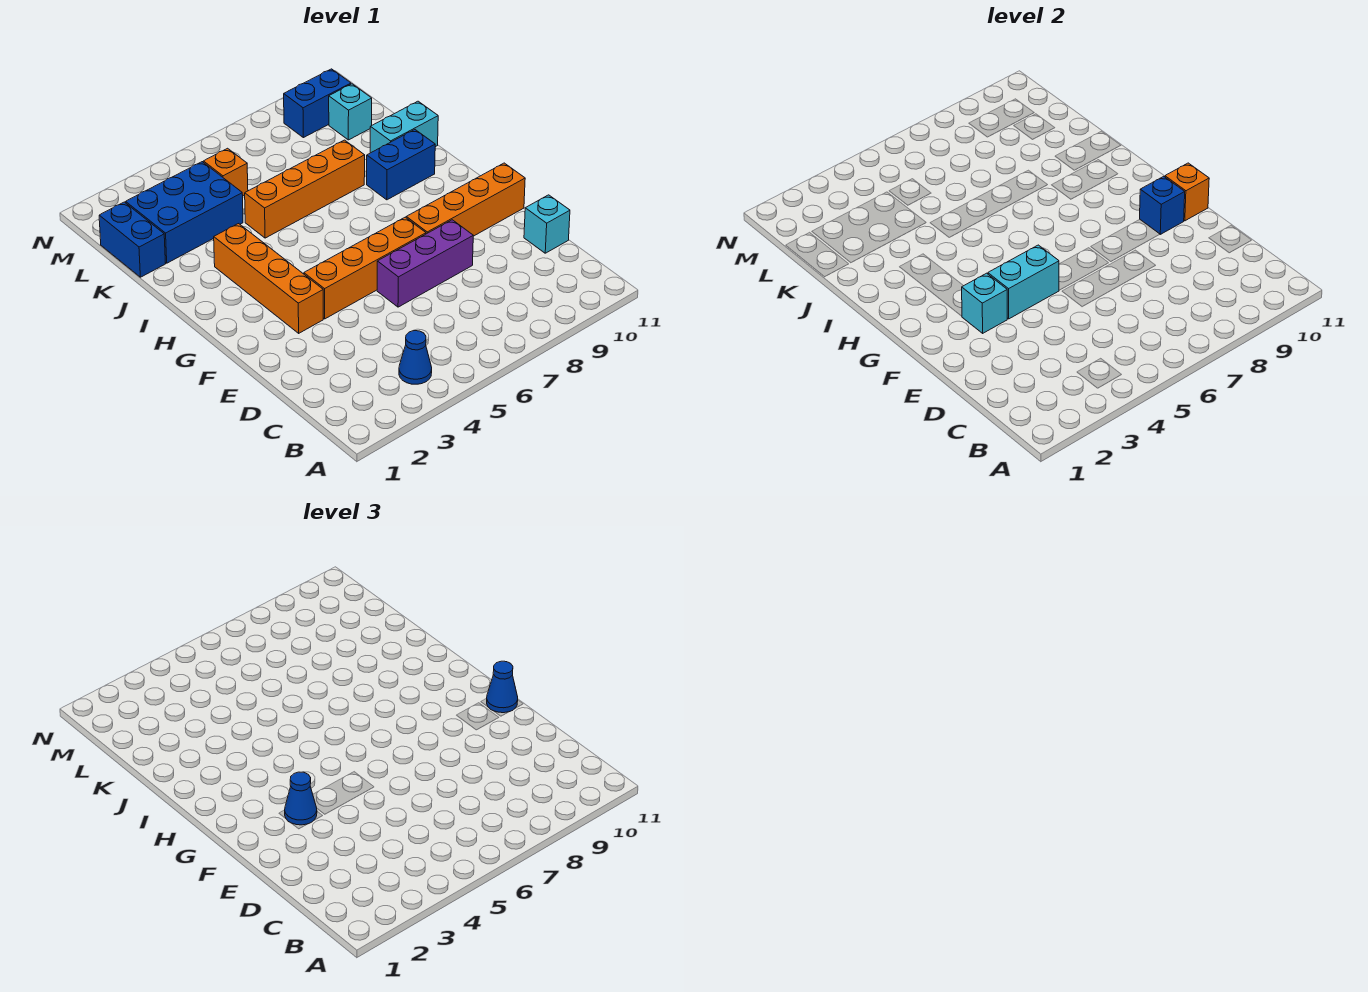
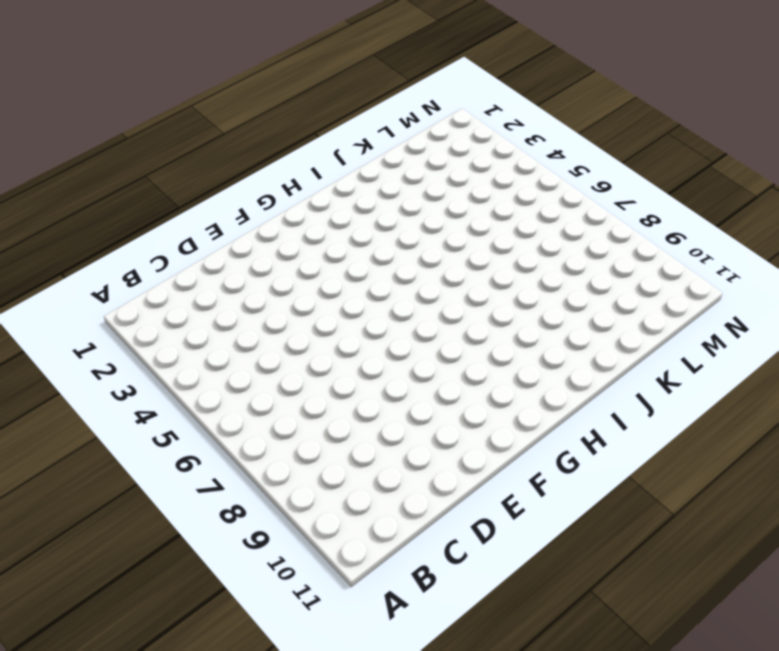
none -> blue 1x1 cone [399,331,432,384]
none -> cyan 1x1 brick [524,195,570,253]
none -> purple 1x3 brick [377,220,473,307]

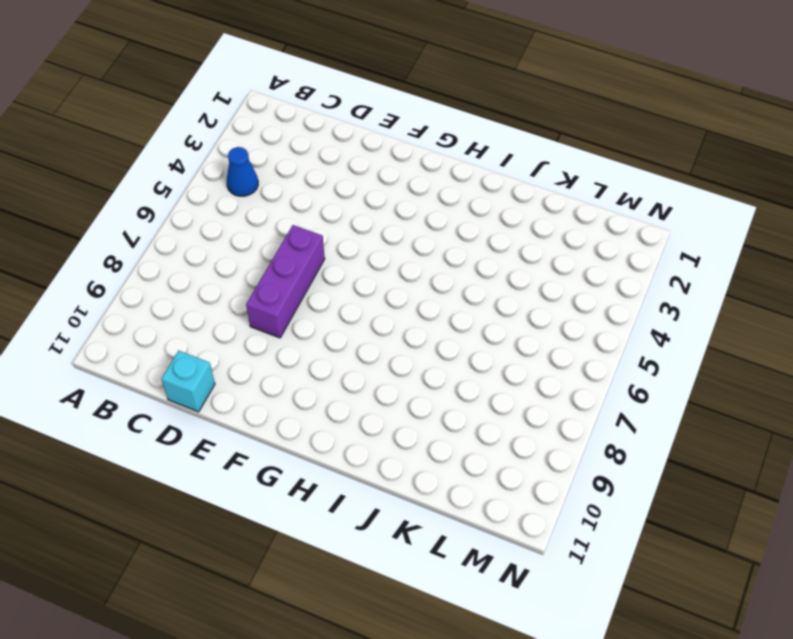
none -> orange 1x4 brick [214,224,323,333]
none -> orange 1x4 brick [304,217,426,319]
none -> orange 1x4 brick [406,163,525,236]

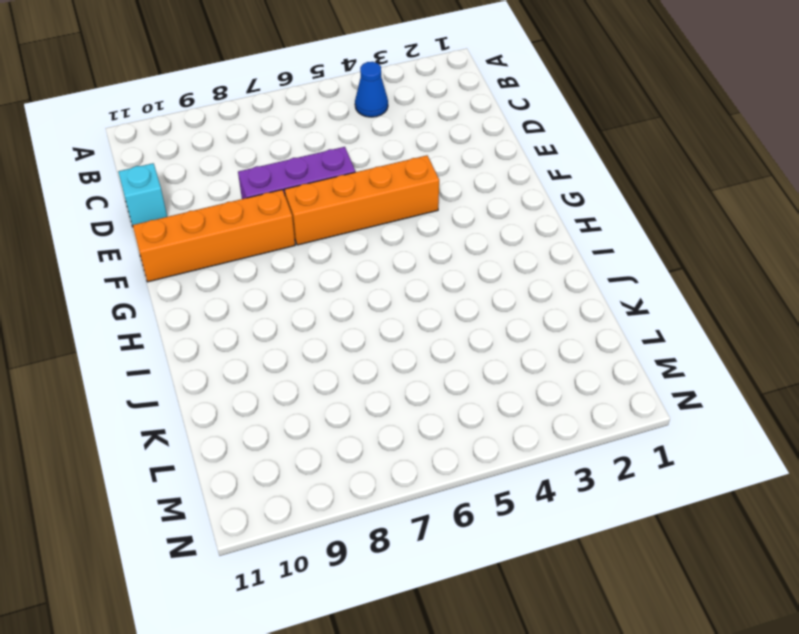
none -> orange 1x4 brick [214,224,323,333]
none -> blue 1x2 brick [367,130,435,200]
none -> orange 1x4 brick [245,140,365,238]

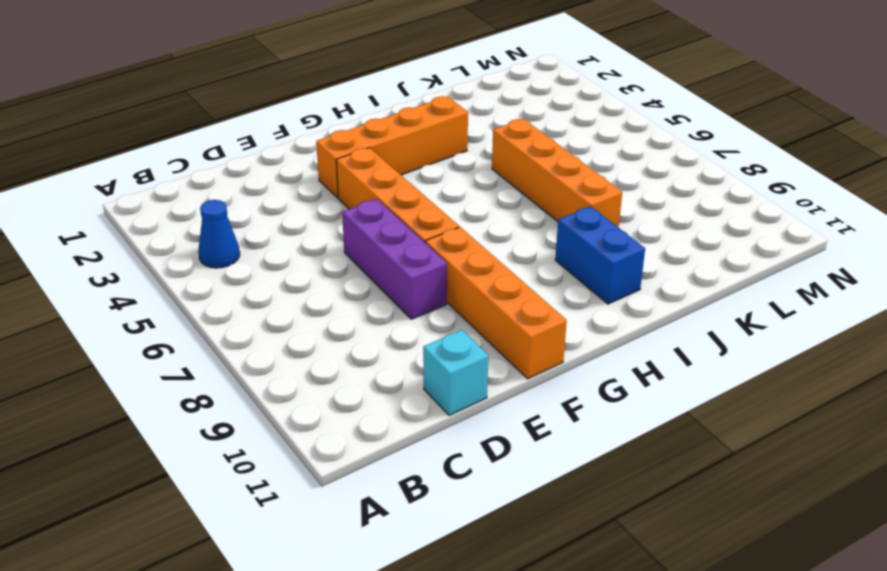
none -> cyan 1x2 brick [370,101,438,153]
none -> blue 1x2 brick [99,202,166,277]
none -> blue 2x3 brick [126,162,243,263]

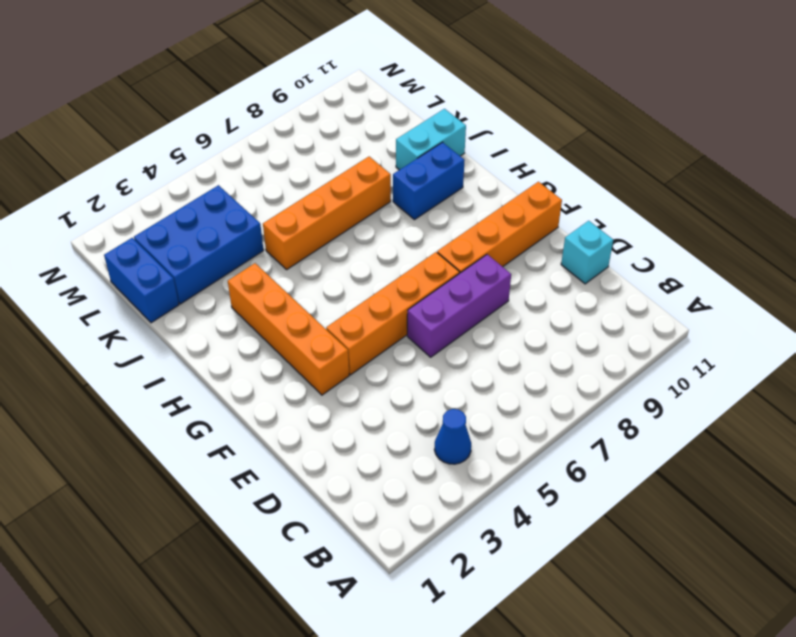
none -> orange 1x1 brick [203,148,248,196]
none -> cyan 1x1 brick [329,84,372,140]
none -> blue 1x2 brick [284,69,351,138]

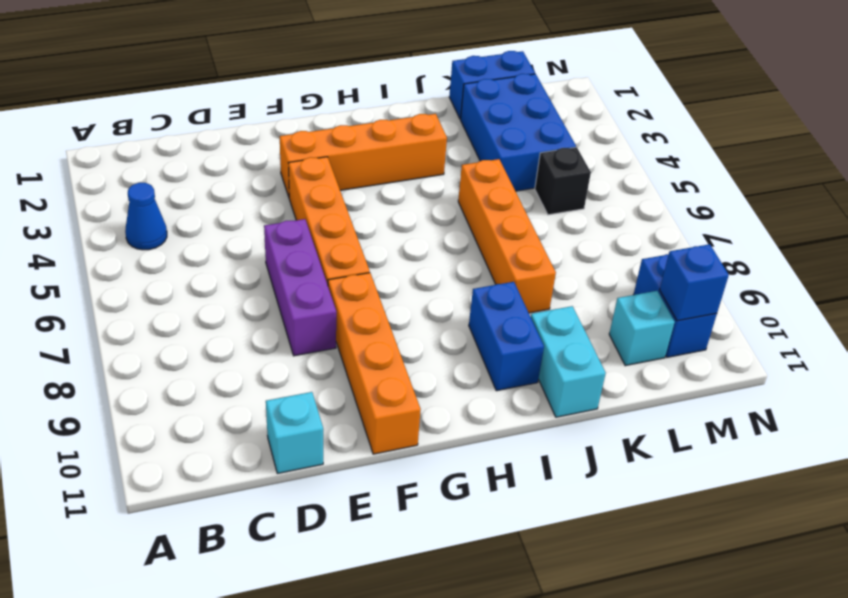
black 1x1 brick [535,147,591,215] -> orange 1x1 brick [203,148,248,196]
blue 1x1 brick [660,244,729,321] -> blue 1x1 brick moved to [1140,176,1185,234]
none -> cyan 1x1 brick [962,273,1007,333]
none -> cyan 1x2 brick [988,245,1059,319]
none -> orange 1x1 brick [1165,163,1209,221]

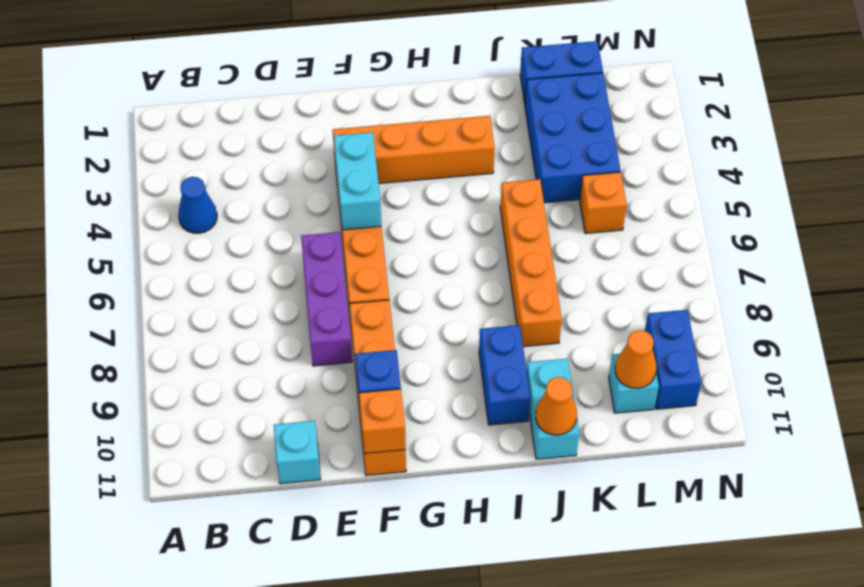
orange 1x1 cone [536,377,577,435] -> none
orange 1x1 cone [615,330,657,388] -> none
none -> cyan 1x1 brick [962,273,1007,333]
none -> blue 1x1 cone [285,772,317,825]
none -> blue 1x1 cone [487,661,518,713]

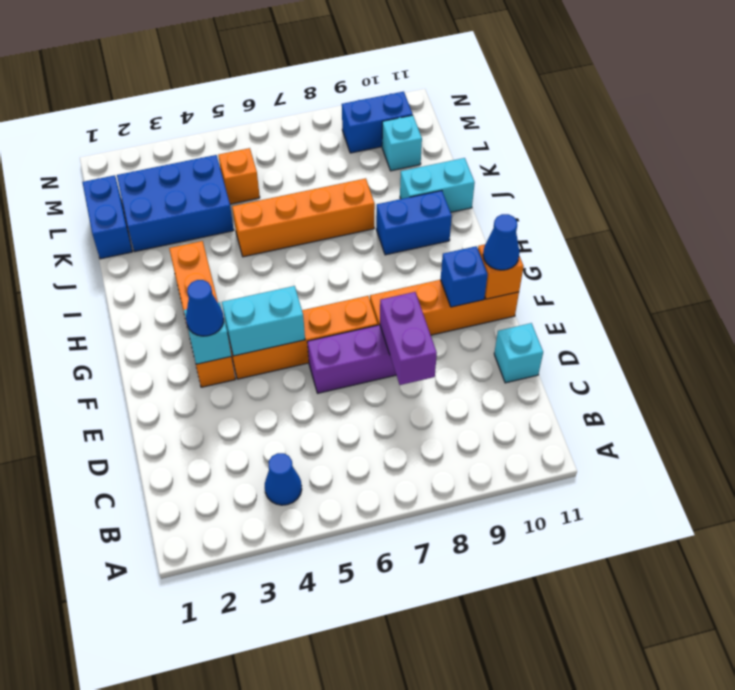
purple 1x2 brick [380,292,437,385] -> none

